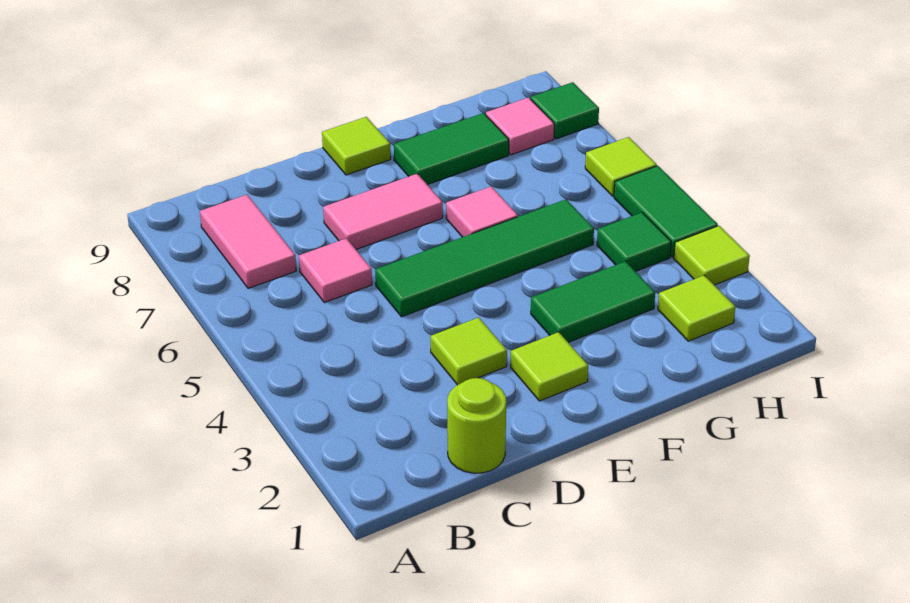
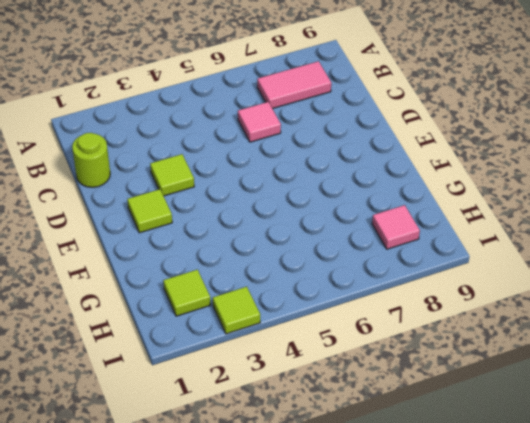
none -> green 1x4 tile [375,199,594,317]
none -> pink 1x2 tile [323,174,443,249]
none -> lime 1x1 tile [322,117,391,175]

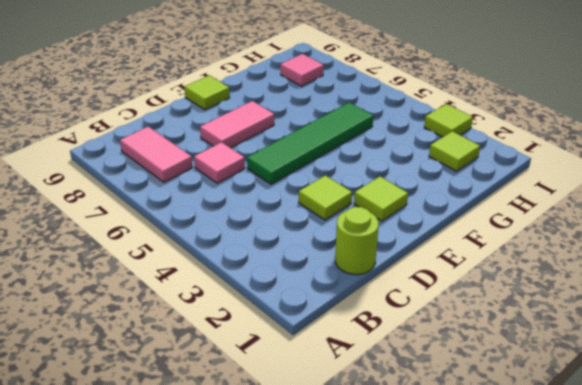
none -> green 1x2 tile [531,261,655,342]
none -> pink 1x1 tile [446,186,518,237]
none -> green 1x2 tile [394,113,509,185]

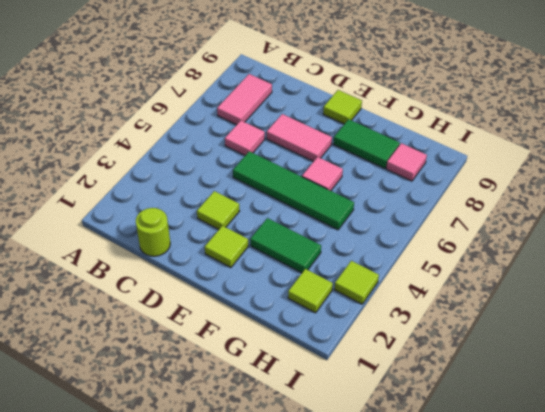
none -> green 1x1 tile [597,212,671,271]
none -> green 1x2 tile [614,166,718,257]
none -> lime 1x1 tile [585,137,657,196]

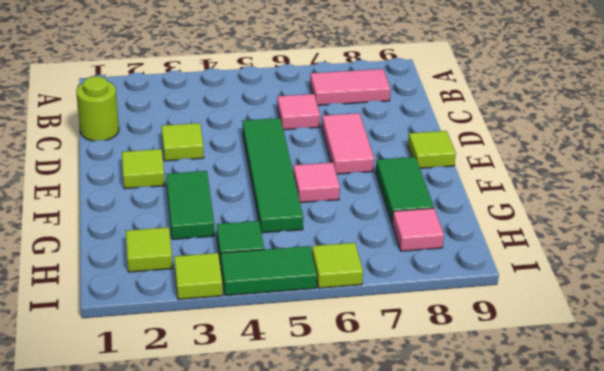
none -> green 1x1 tile [531,82,599,139]

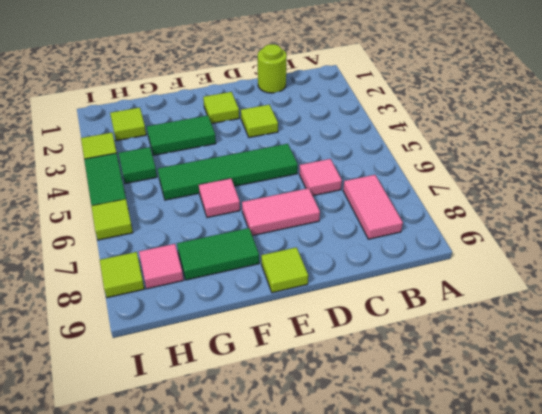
lime 1x1 tile [100,252,144,298] -> green 1x1 tile [531,82,599,139]

